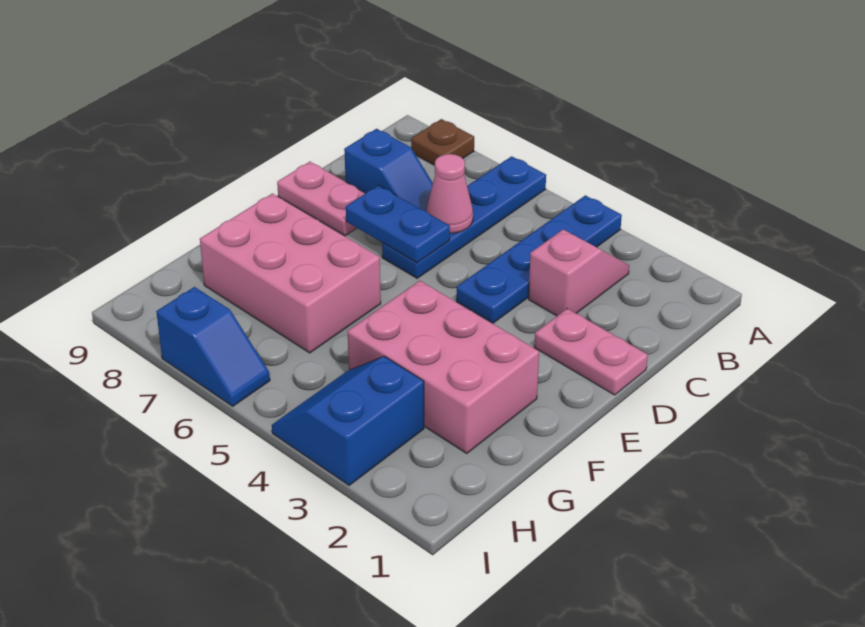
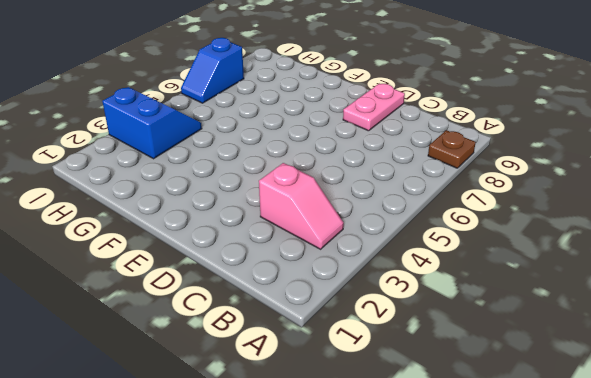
none -> blue 1x4 plate [456,195,622,323]
none -> blue 1x4 plate [382,156,546,278]
none -> blue 1x2 slope [344,129,433,211]

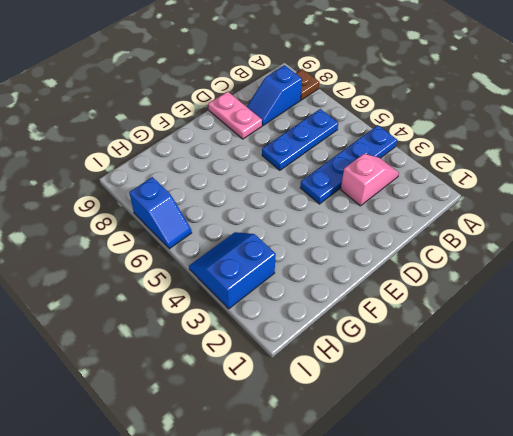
blue 1x3 plate [262,109,338,170] -> blue 1x4 plate [382,156,546,278]
blue 1x2 slope [247,65,302,126] -> blue 1x2 slope turned to [344,129,433,211]
none -> pink 1x2 plate [534,309,648,395]
none -> pink 2x3 brick [348,281,539,453]
none -> pink 2x3 brick [200,194,381,353]

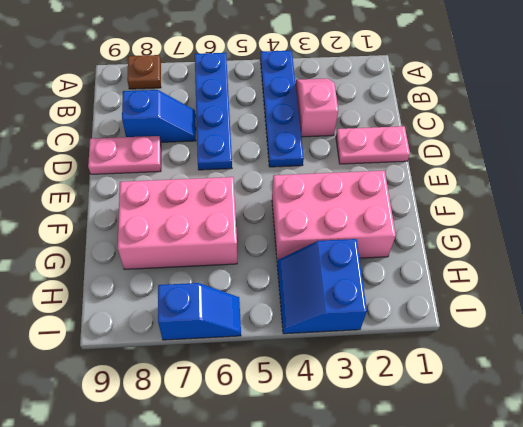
none -> pink 1x1 cone [426,154,473,233]
none -> blue 1x2 plate [346,185,450,263]

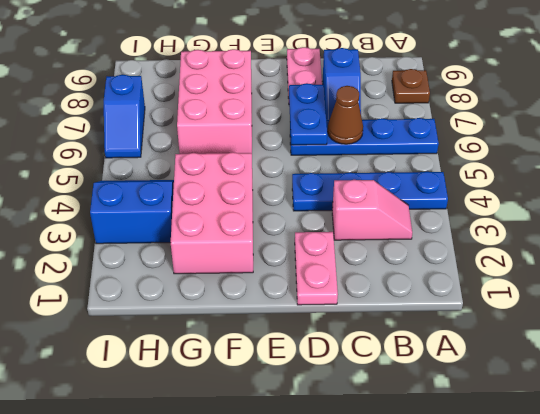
brown 1x1 cone [328,86,363,144] -> pink 1x1 cone [426,154,473,233]

